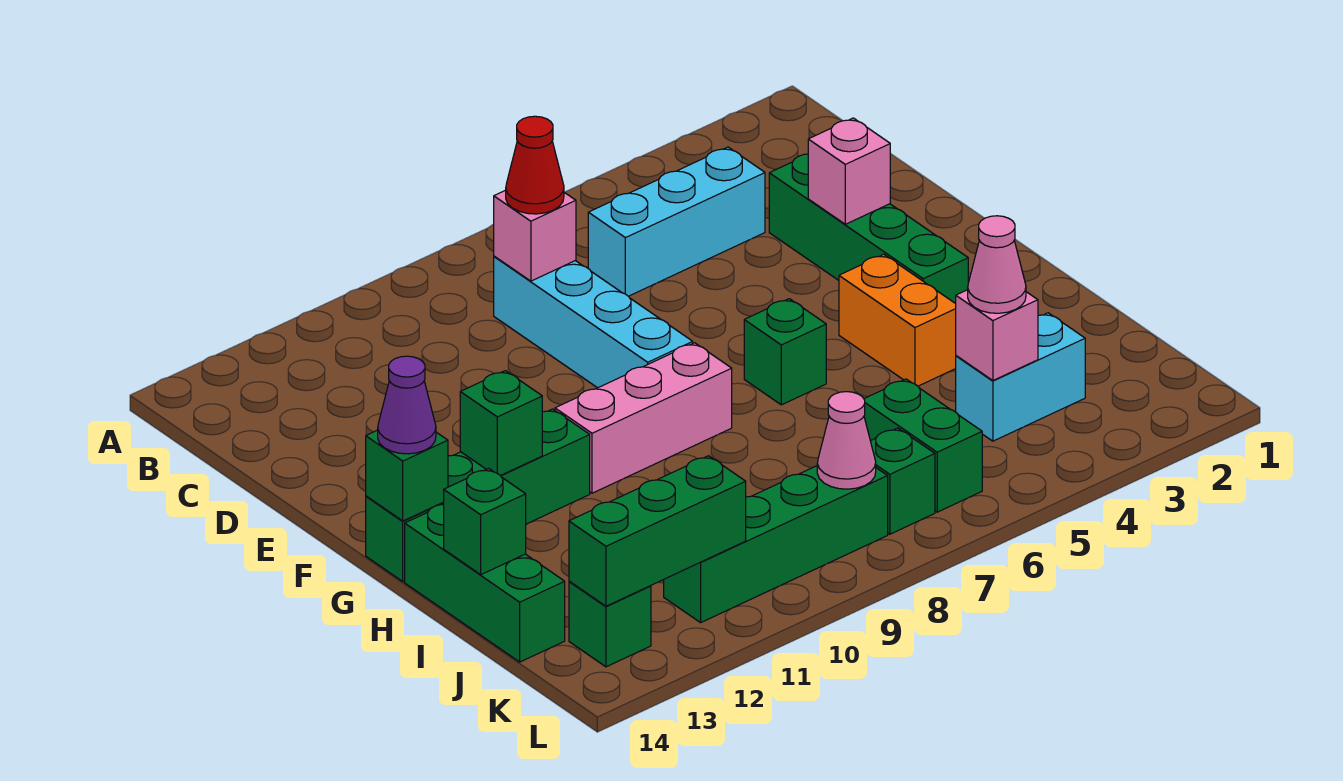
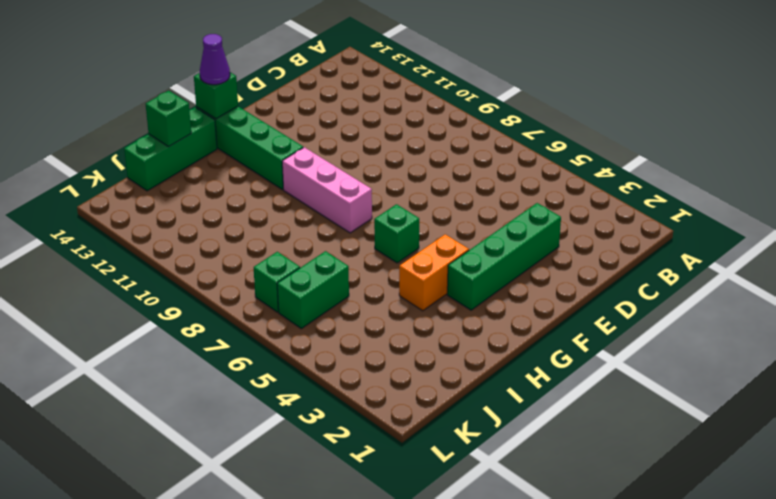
none -> cyan 1x3 brick [588,147,765,296]
none -> cyan 1x4 brick [494,256,693,388]
none -> cyan 1x2 brick [956,313,1085,441]

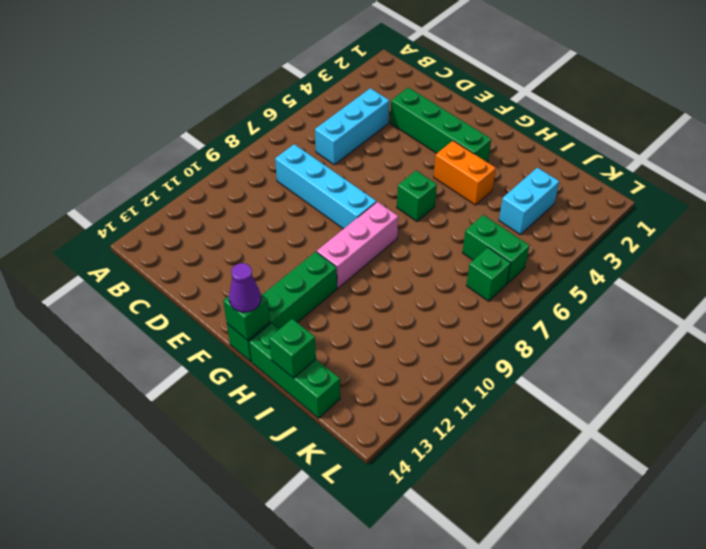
none -> green 1x4 brick [664,466,888,623]
none -> green 1x1 brick [569,581,651,667]
none -> pink 1x1 brick [494,190,576,281]

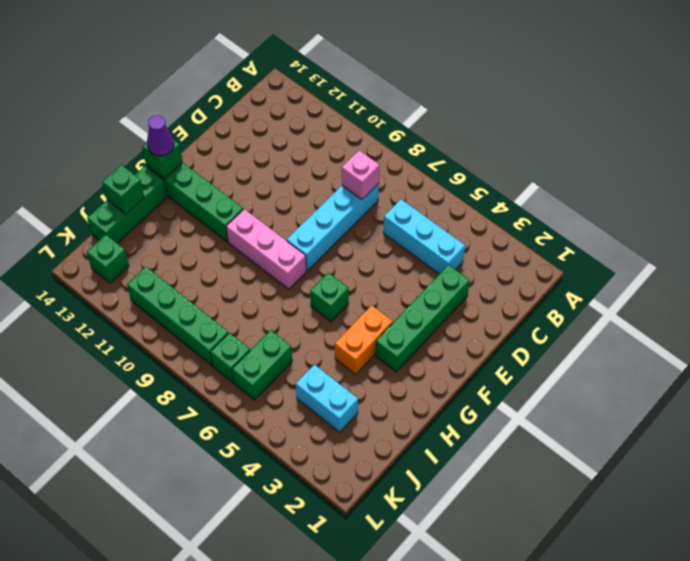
none -> pink 1x1 brick [808,118,890,224]
none -> green 1x1 brick [460,371,542,476]
none -> pink 1x1 brick [956,290,1038,381]

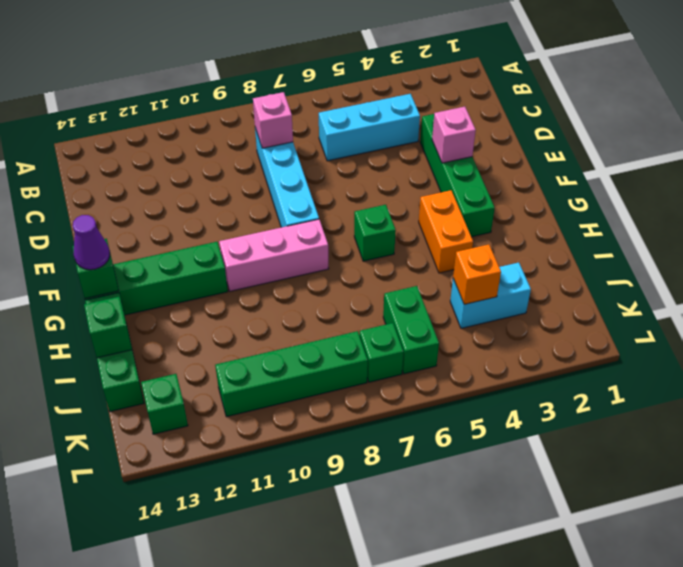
orange 1x1 brick [453,244,501,304] -> pink 1x1 brick [956,290,1038,381]
none -> green 1x1 brick [460,371,542,476]
none -> pink 1x1 cone [817,392,876,489]
none -> green 1x3 brick [569,456,746,606]

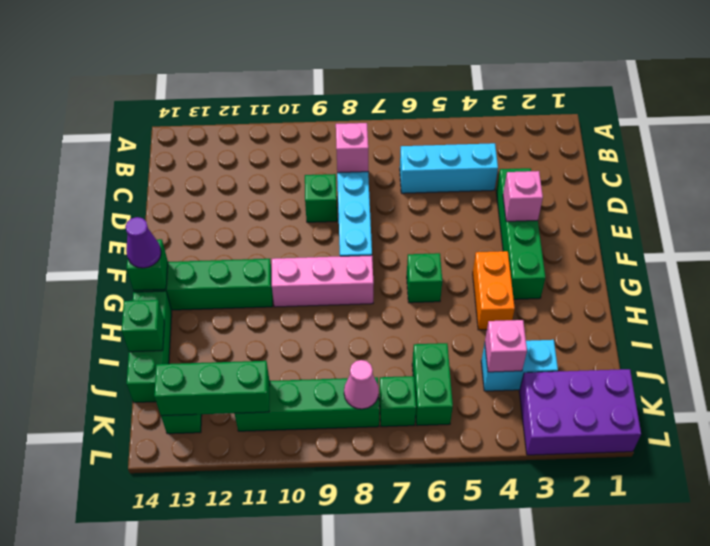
green 1x1 brick [305,174,337,222] -> green 1x1 brick moved to [460,371,542,476]
purple 2x3 brick [519,369,641,455] -> none
none -> red 1x1 cone [506,116,564,214]
none -> pink 1x1 cone [968,216,1026,313]

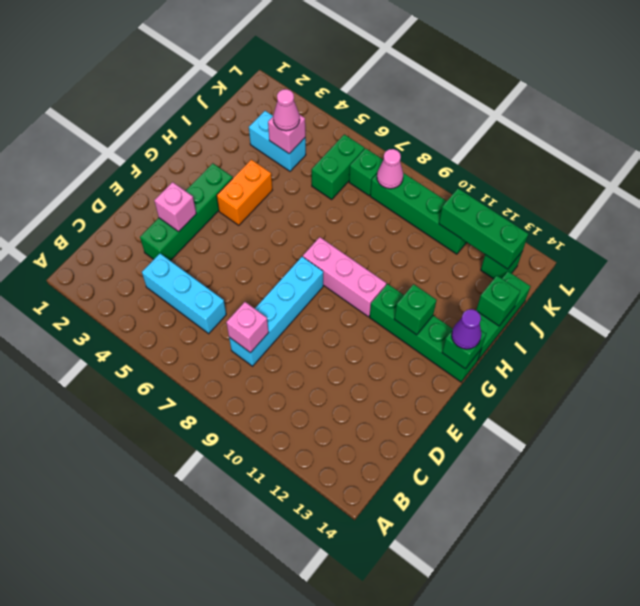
none -> green 1x1 brick [744,299,826,405]
none -> red 1x1 cone [506,116,564,214]

